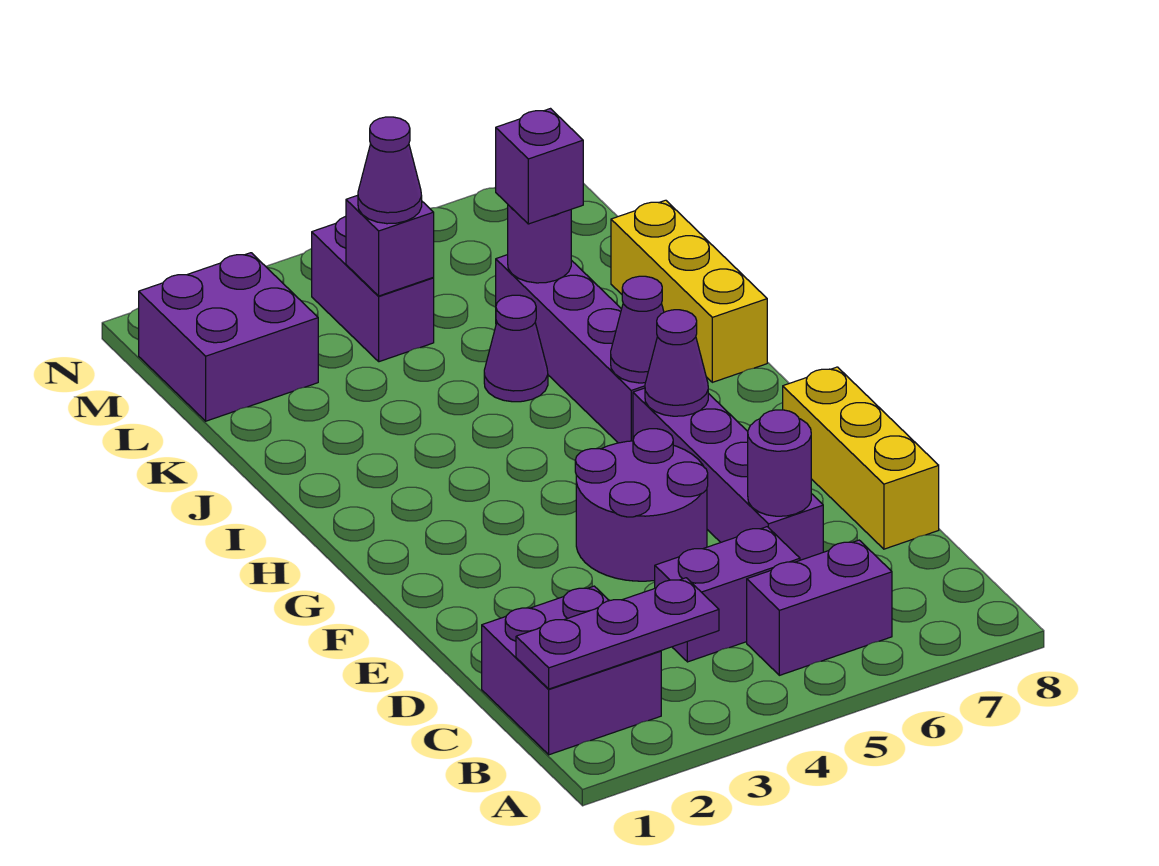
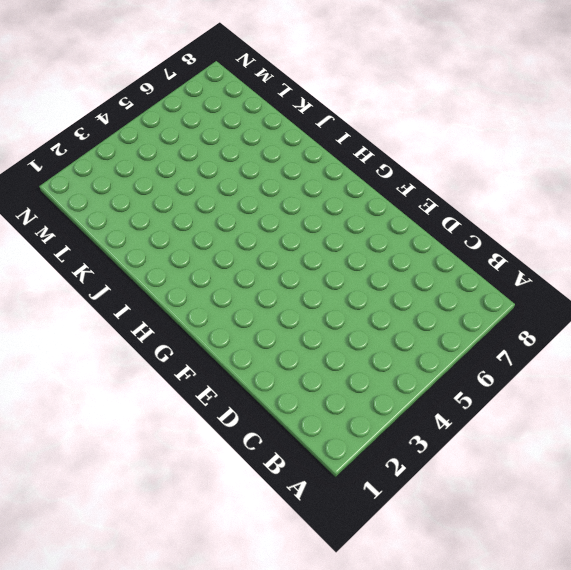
none -> purple 2x2 brick [482,586,661,755]
none -> purple 1x2 brick [747,540,892,675]
none -> purple 1x2 brick [655,527,800,662]

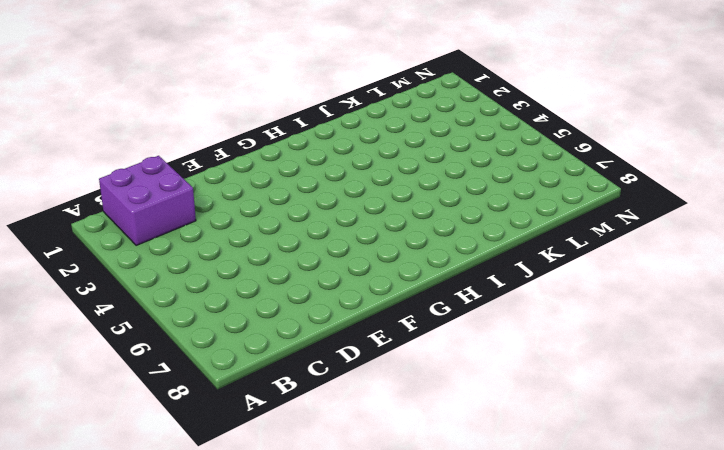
none -> purple 1x2 brick [747,540,892,675]
none -> purple 1x2 brick [655,527,800,662]
none -> purple 1x4 brick [633,388,823,560]

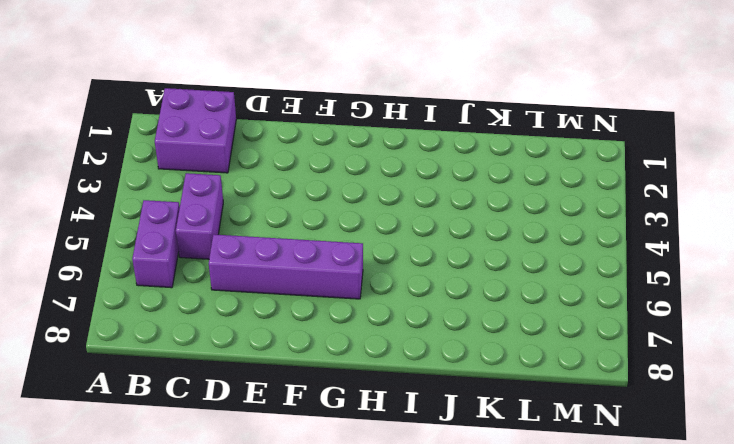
none -> yellow 1x3 brick [783,367,939,549]
none -> purple 2x2 round brick [575,429,708,581]
none -> purple 1x4 brick [496,255,645,443]

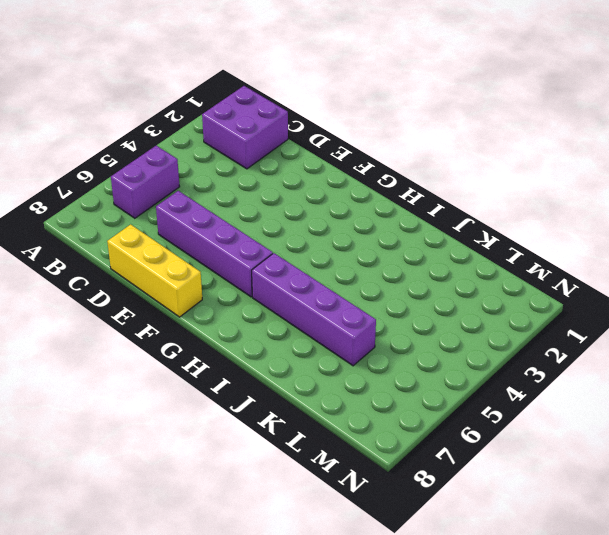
none -> purple 1x2 brick [655,527,800,662]
none -> purple 2x2 round brick [575,429,708,581]
none -> yellow 1x3 brick [611,200,767,382]

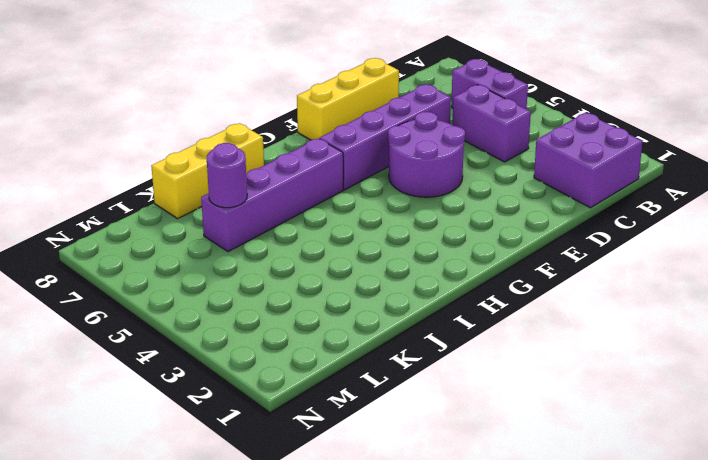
none -> purple 1x1 cone [484,295,548,402]
none -> purple 2x2 brick [139,253,318,421]
none -> purple 1x2 brick [312,216,434,362]

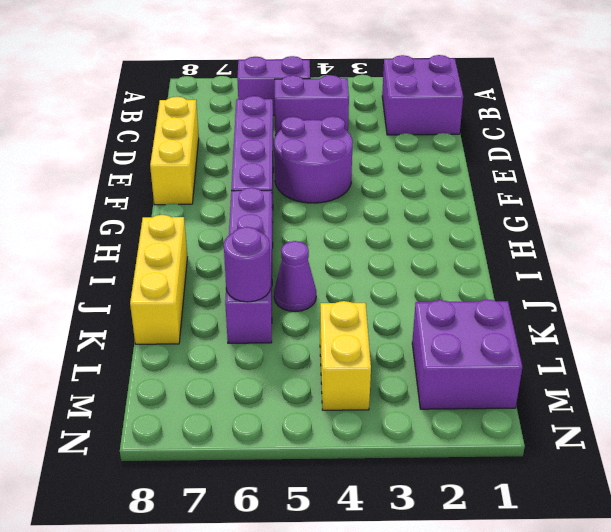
yellow 1x2 brick [320,301,371,410] -> purple 1x2 brick [312,216,434,362]
none -> purple 1x3 plate [516,578,719,689]
none -> purple 1x1 round brick [748,410,811,516]
none -> purple 1x1 cone [645,310,708,416]

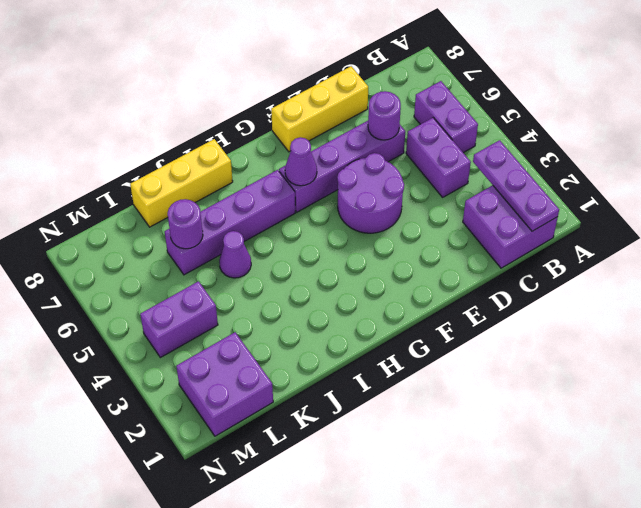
none -> purple 1x1 cone [611,276,664,383]
none -> purple 1x1 brick [346,195,434,296]
none -> purple 1x1 brick [496,109,583,224]

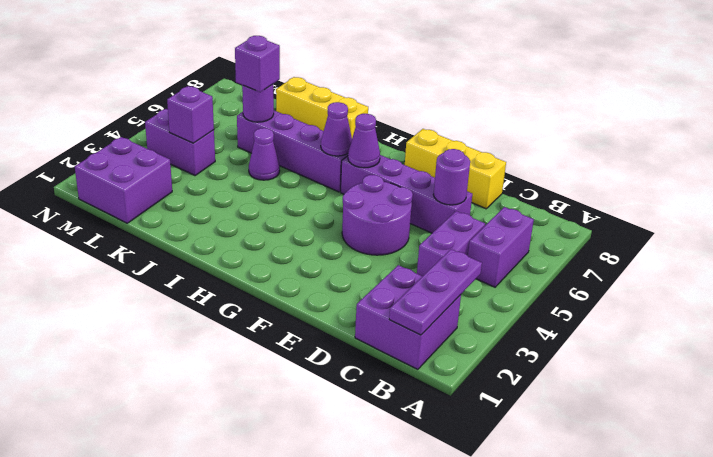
none -> purple 1x1 cone [358,117,422,224]

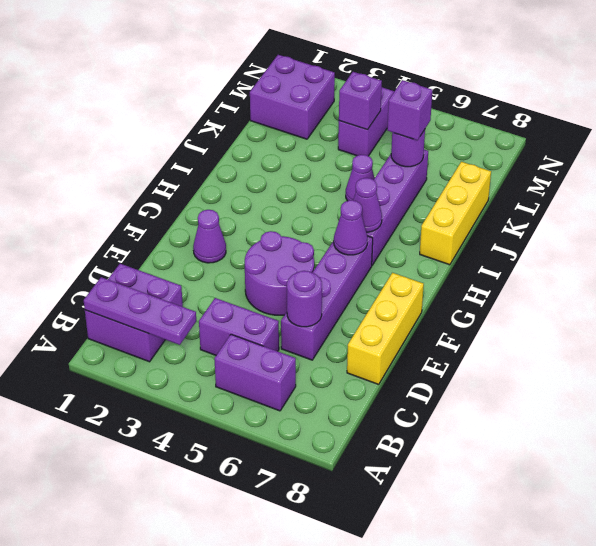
purple 1x1 cone [193,210,226,263] -> purple 1x1 cone moved to [358,117,422,224]

